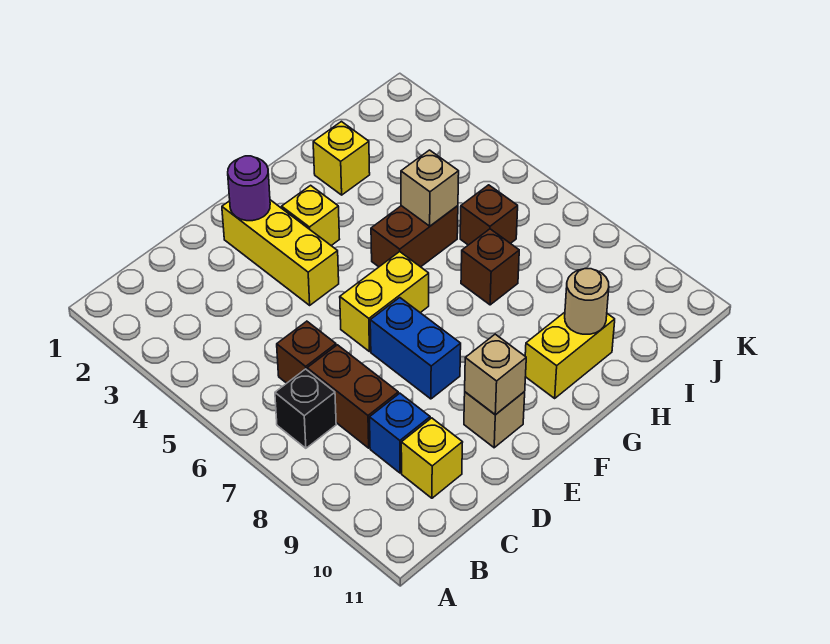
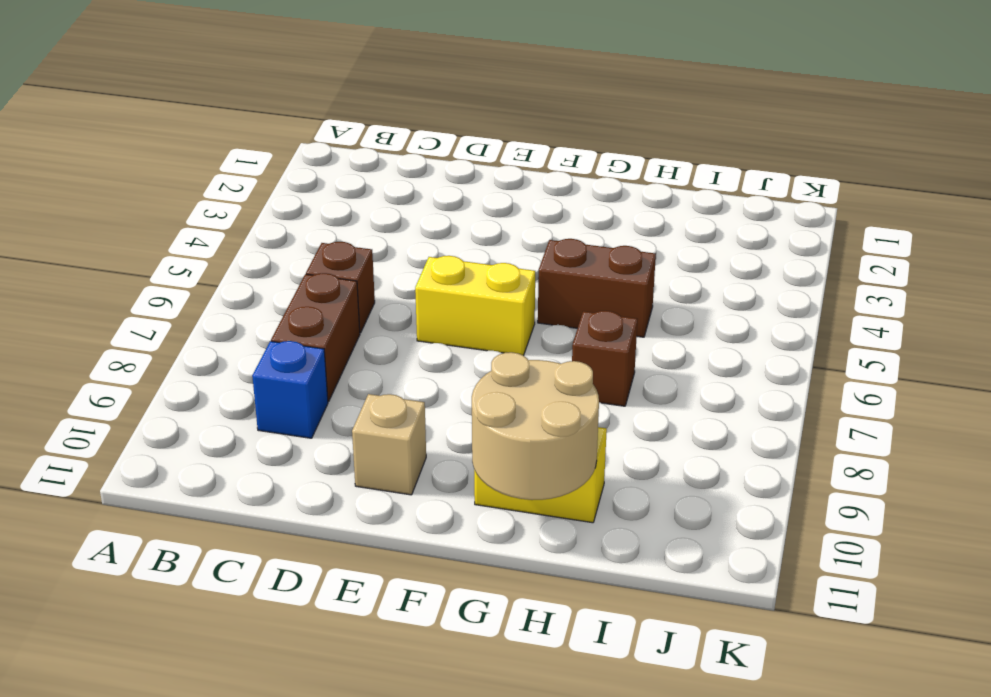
tan 2x2 round brick [472,352,599,500] -> tan 1x1 round brick [565,269,609,334]
none -> black 1x1 brick [275,369,336,448]
none -> yellow 1x1 brick [401,418,463,498]
none -> yellow 1x3 brick [222,200,339,305]

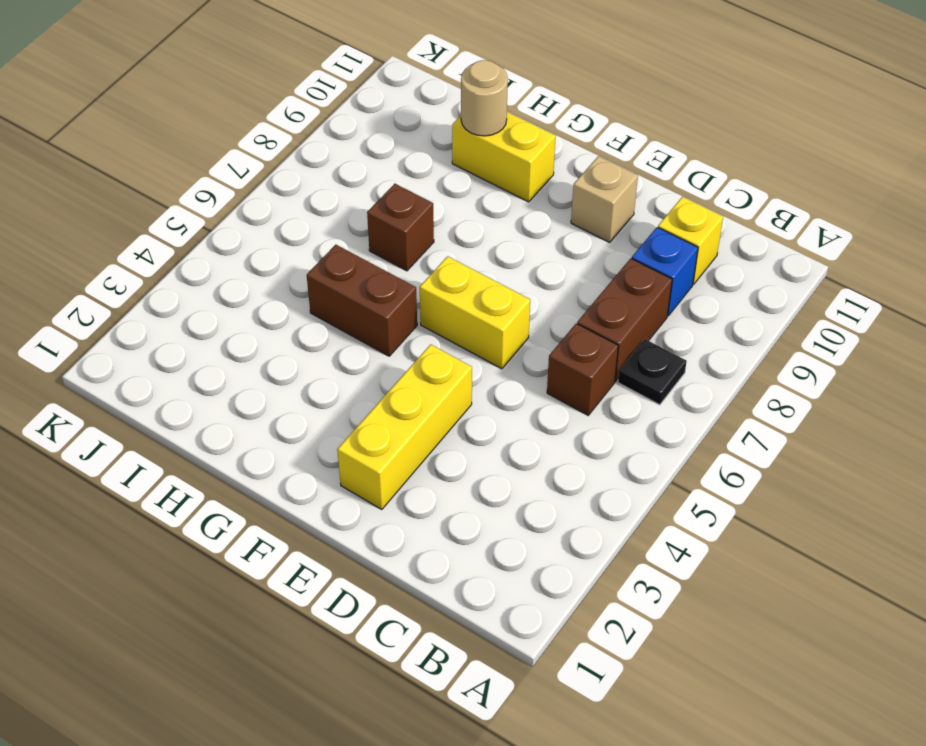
black 1x1 plate [618,339,687,405] -> black 1x1 brick [275,369,336,448]
none -> blue 1x2 brick [370,298,461,399]
none -> yellow 1x1 brick [282,185,340,245]
none -> yellow 1x1 brick [313,122,370,195]

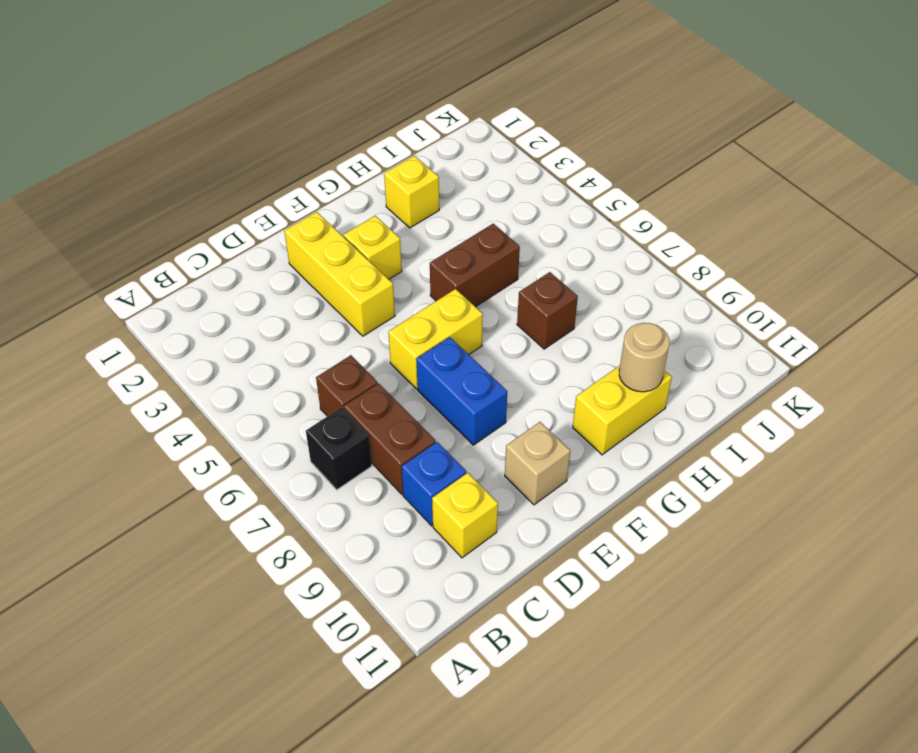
none -> brown 1x1 brick [460,185,518,245]
none -> purple 1x1 round brick [228,156,270,221]
none -> tan 1x1 brick [465,334,526,415]

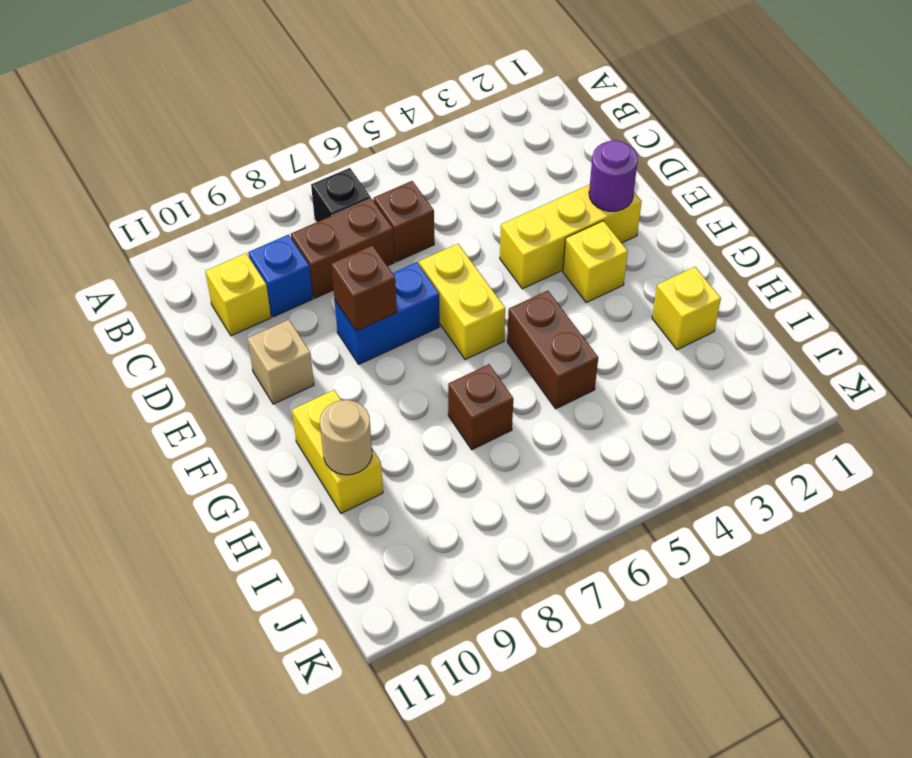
brown 1x1 brick [331,245,397,331] -> brown 1x1 brick moved to [460,185,518,245]
none -> tan 1x1 brick [465,334,526,415]
none -> tan 1x1 brick [401,150,459,226]

